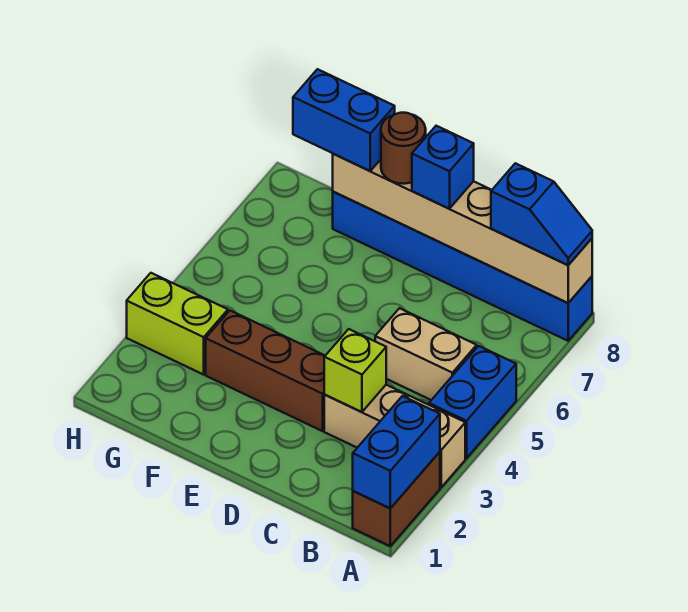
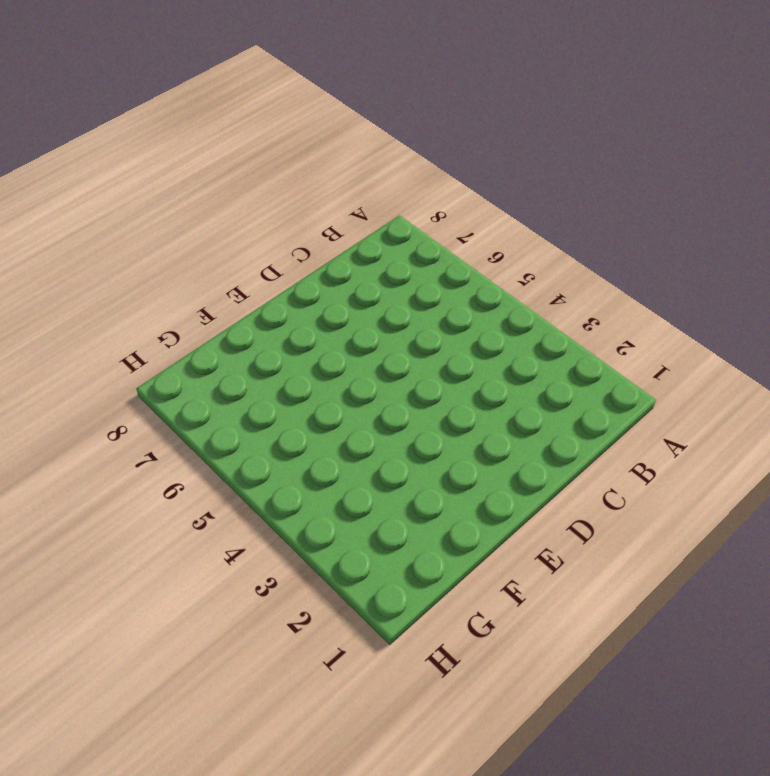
none -> brown 1x2 brick [353,452,440,546]
none -> tan 1x3 brick [324,385,465,487]
none -> blue 1x2 brick [429,346,516,458]

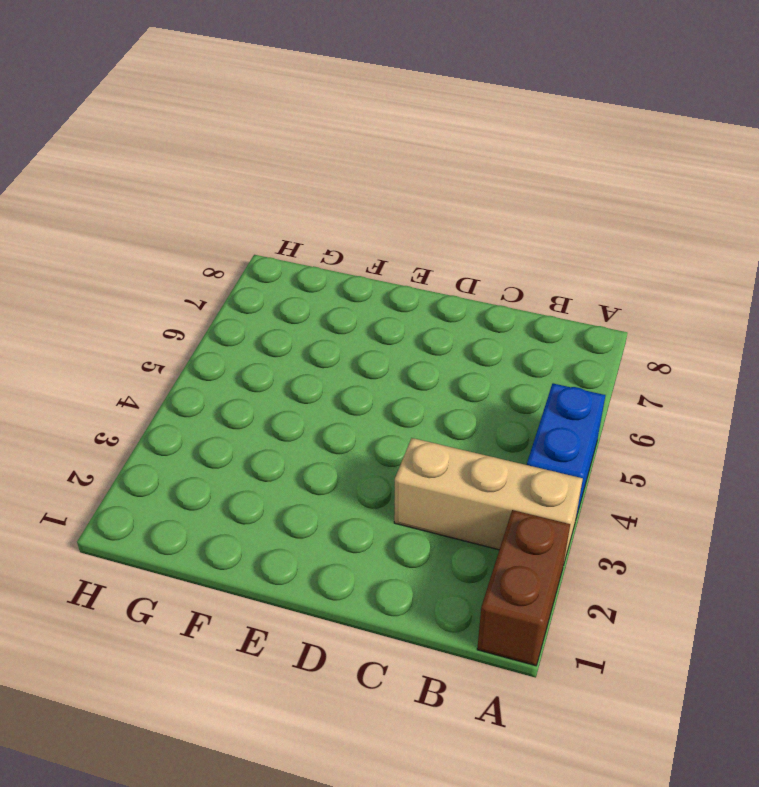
none -> blue 1x6 brick [333,192,592,341]
none -> tan 1x2 brick [375,308,477,400]
none -> brown 1x3 brick [206,311,325,431]

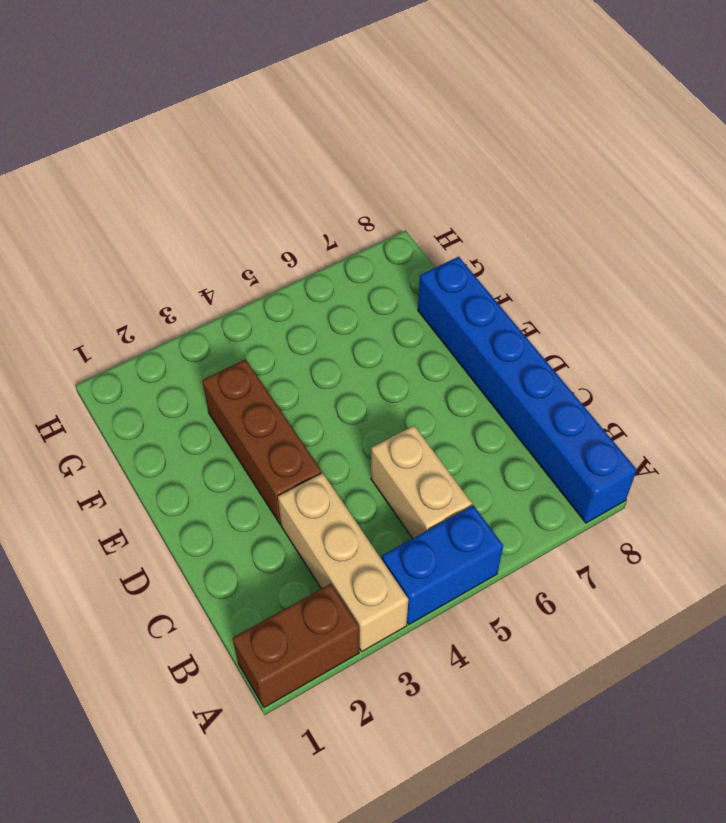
none -> lime 1x2 brick [127,273,228,375]
none -> blue 1x2 brick [353,396,440,508]
none -> tan 1x6 brick [333,154,592,303]

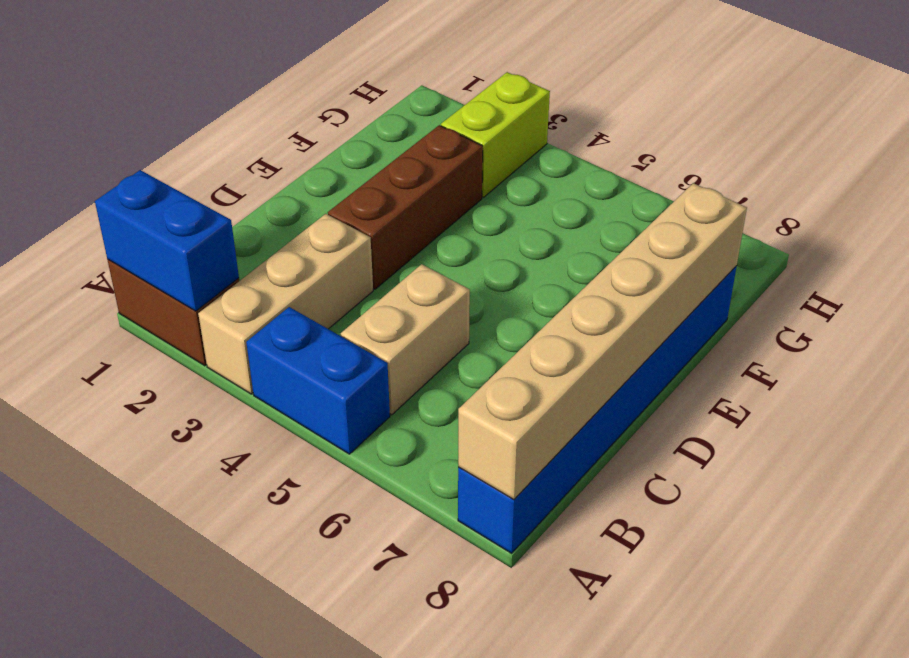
none -> lime 1x1 brick [324,329,386,412]
none -> blue 1x2 slope [491,163,592,265]
none -> blue 1x1 brick [412,126,474,209]

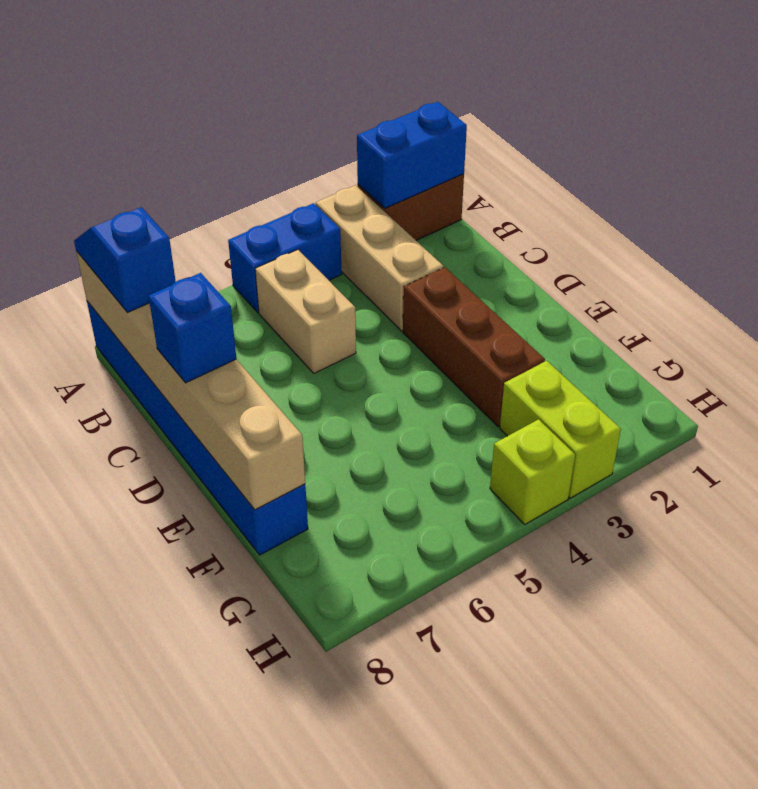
lime 1x1 brick [490,419,575,524] -> lime 1x1 brick moved to [324,329,386,412]
none -> brown 1x1 round brick [381,113,426,184]
none -> blue 1x2 brick [293,69,395,171]

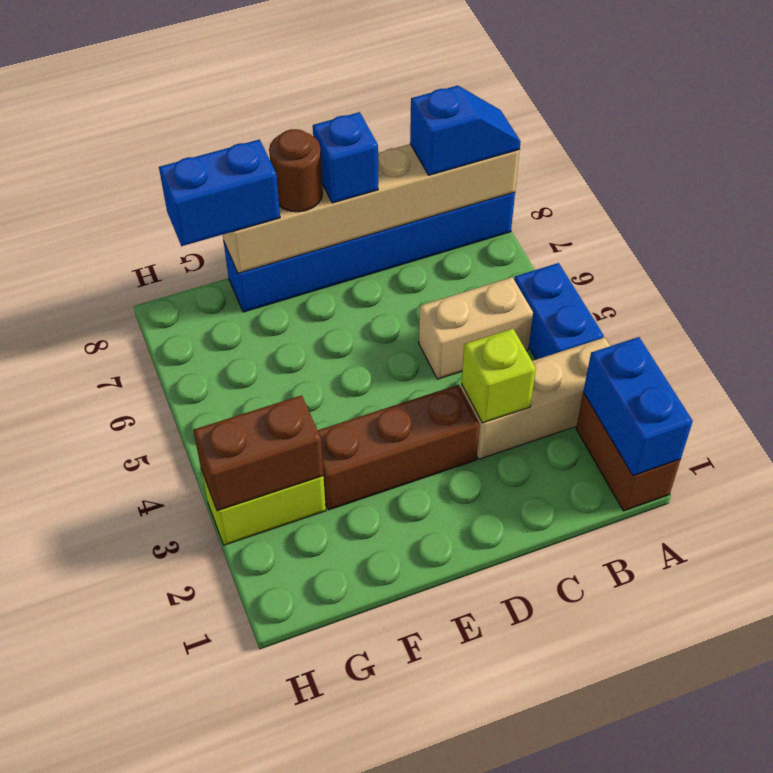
brown 1x2 brick [193,395,323,511] -> none

